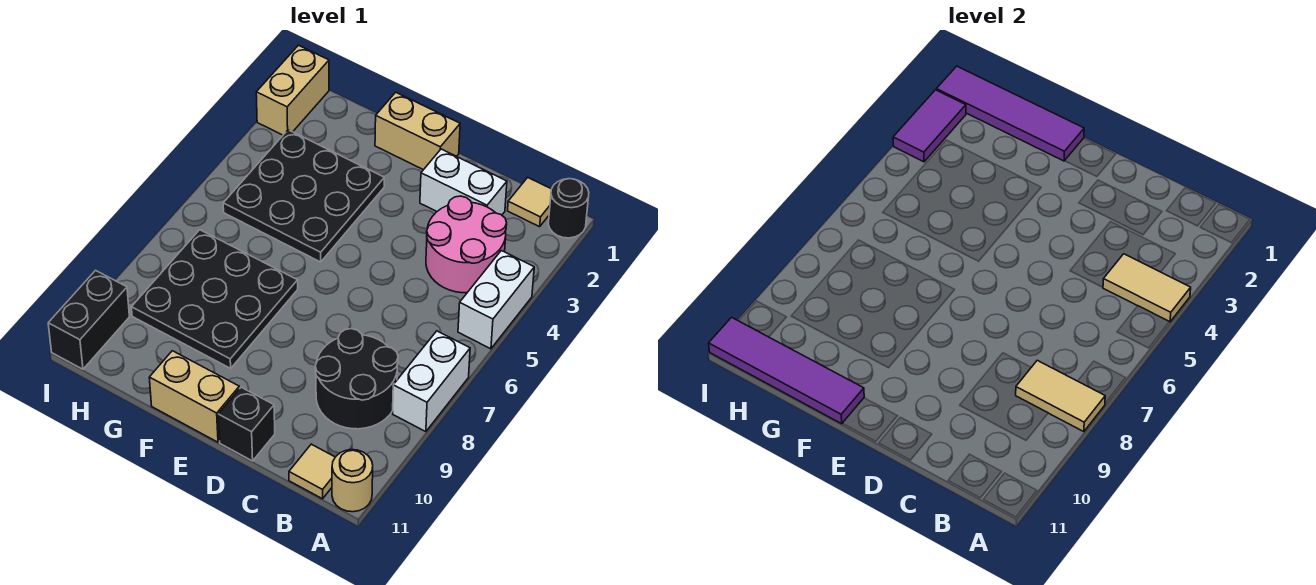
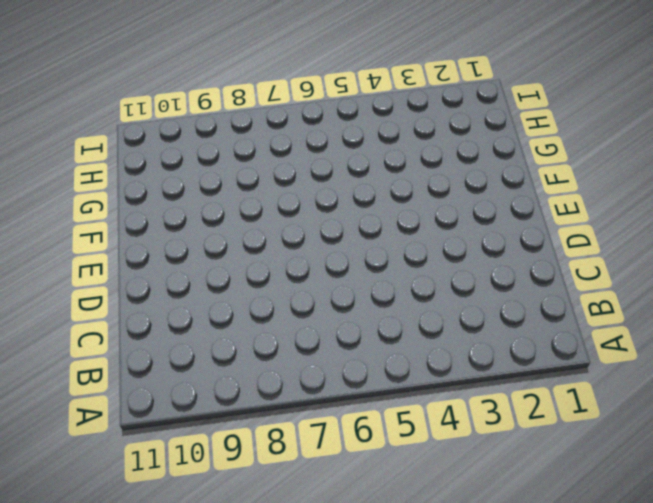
none -> black 1x1 round brick [548,179,589,238]
none -> white 1x2 brick [458,251,534,349]
none -> white 1x2 brick [393,331,470,432]

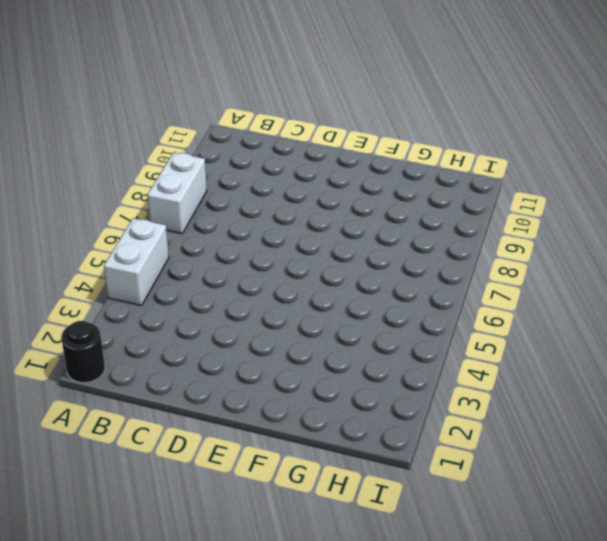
none -> tan 1x1 round brick [332,450,373,512]
none -> tan 1x1 tile [508,177,551,227]
none -> pink 2x2 round brick [426,196,507,293]

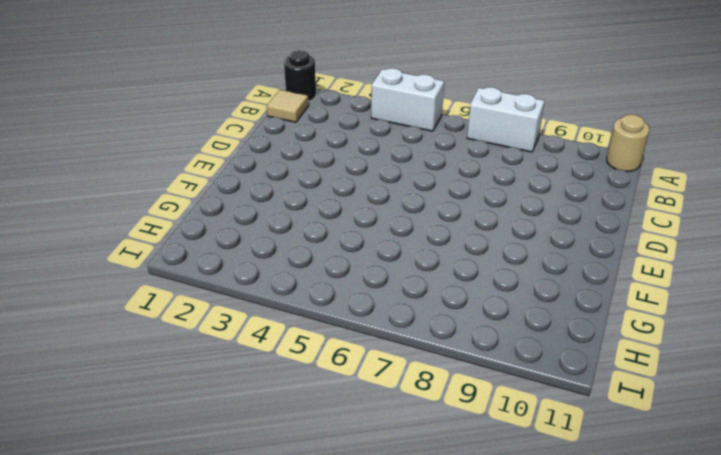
none -> pink 2x2 round brick [426,196,507,293]
none -> black 2x2 round brick [315,329,398,429]
none -> tan 1x1 tile [289,444,335,499]

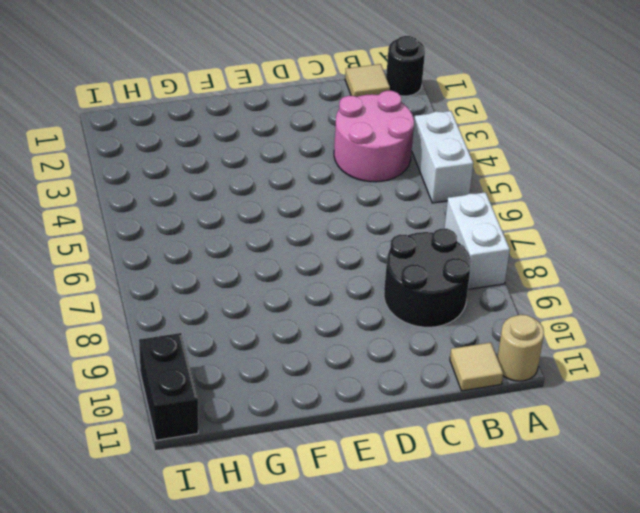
none -> white 1x2 brick [420,149,507,215]
none -> black 1x1 brick [218,387,275,461]
none -> tan 1x2 brick [375,92,460,170]

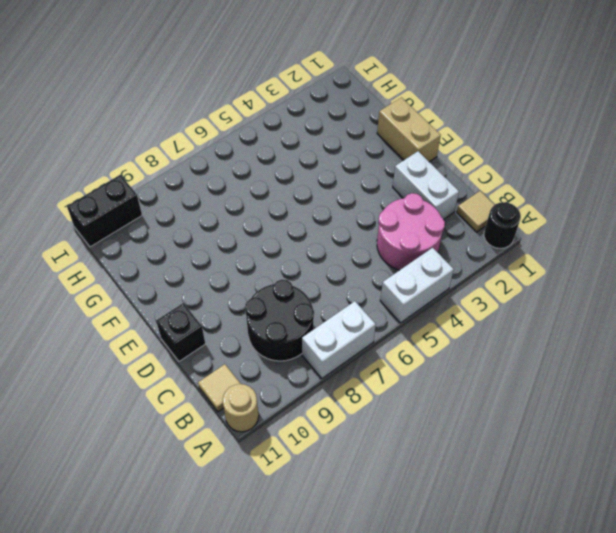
none -> tan 1x2 brick [149,351,239,442]
none -> black 3x3 plate [223,130,384,262]
none -> black 3x3 plate [132,230,298,368]

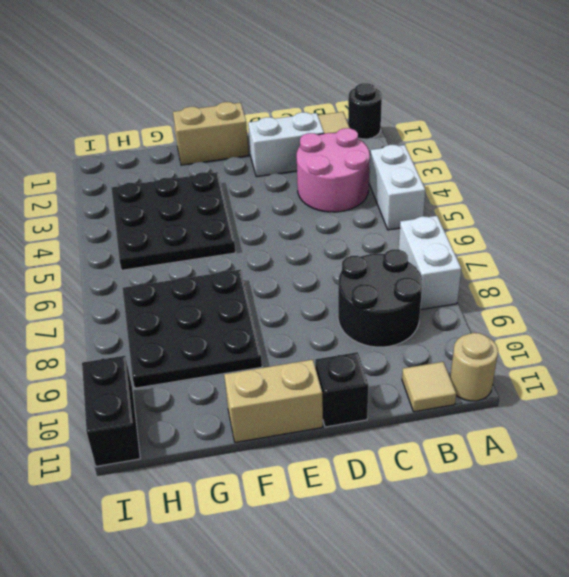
none -> tan 1x2 brick [256,45,329,135]
none -> tan 1x2 tile [1103,254,1191,322]
none -> tan 1x2 tile [1016,360,1105,432]

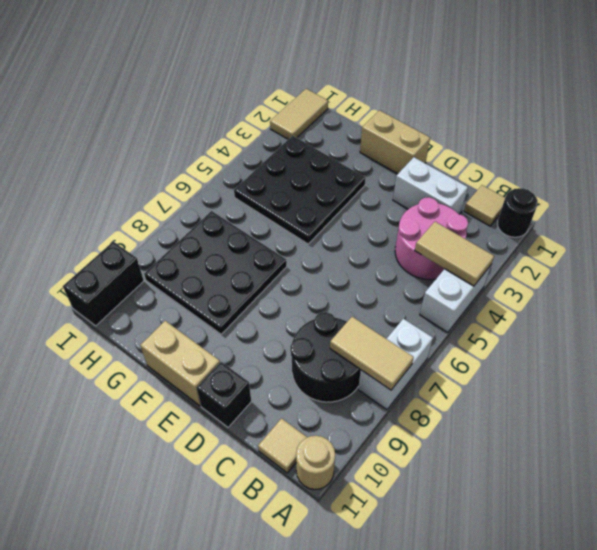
tan 1x2 tile [270,89,328,139] -> tan 1x2 brick [256,45,329,135]
none -> purple 1x4 tile [936,66,1084,161]
none -> purple 1x4 tile [709,317,864,424]
none -> purple 1x2 tile [893,90,966,162]

